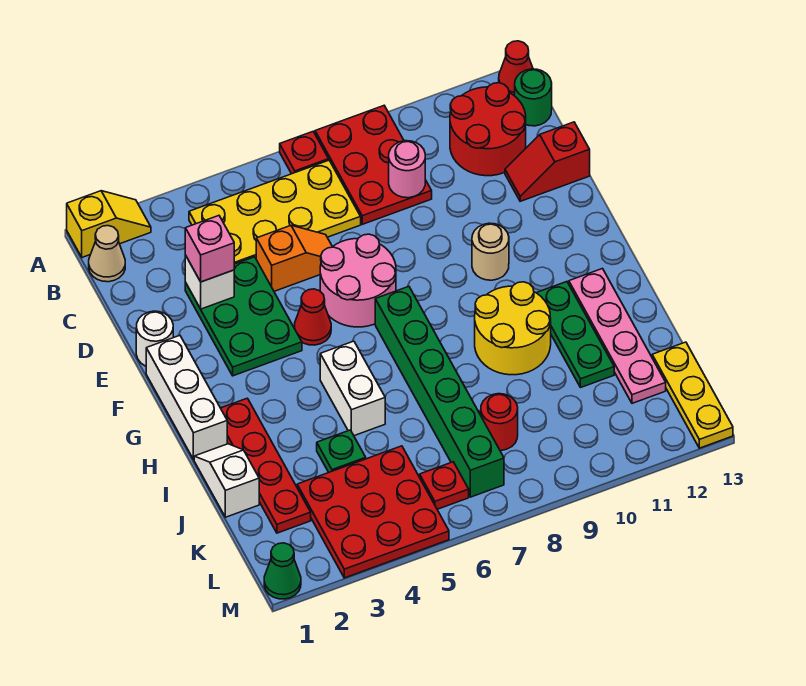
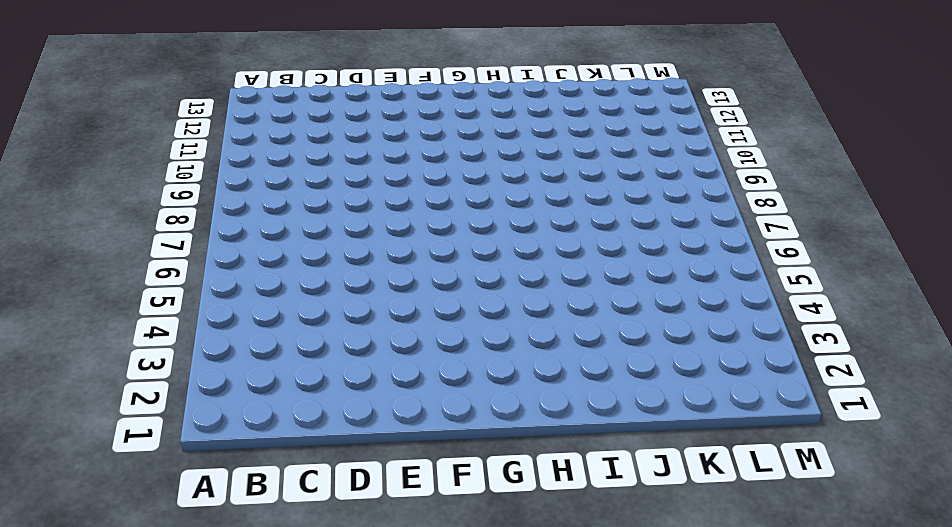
none -> yellow 1x2 slope [67,191,151,257]
none -> red 1x1 plate [280,132,329,174]
none -> red 2x3 plate [315,106,432,224]
none -> red 1x1 cone [499,41,533,96]

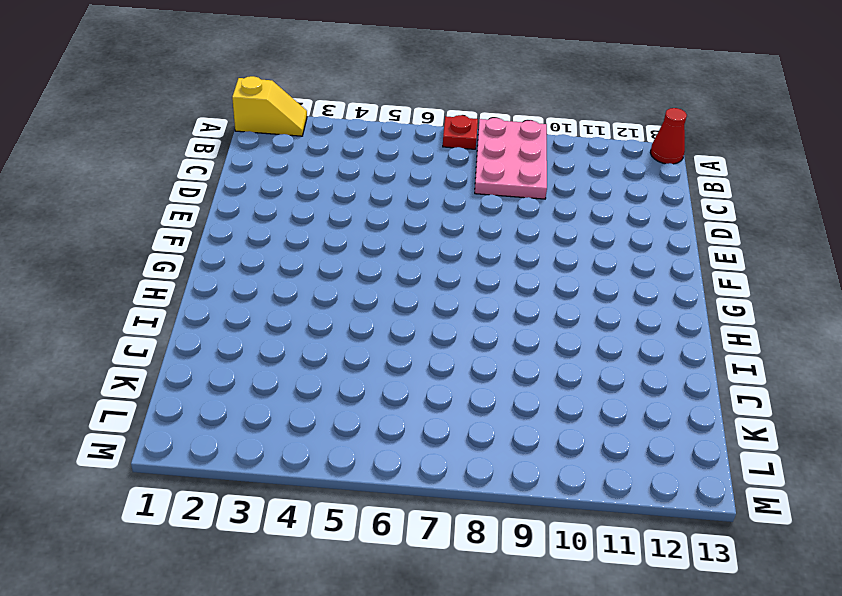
pink 2x3 plate [475,118,547,199] -> red 2x3 plate [315,106,432,224]
none -> tan 1x1 cone [89,226,125,282]
none -> yellow 2x4 plate [189,160,361,264]
none -> red 2x2 round brick [450,83,526,176]
none -> green 1x1 round brick [515,69,552,126]

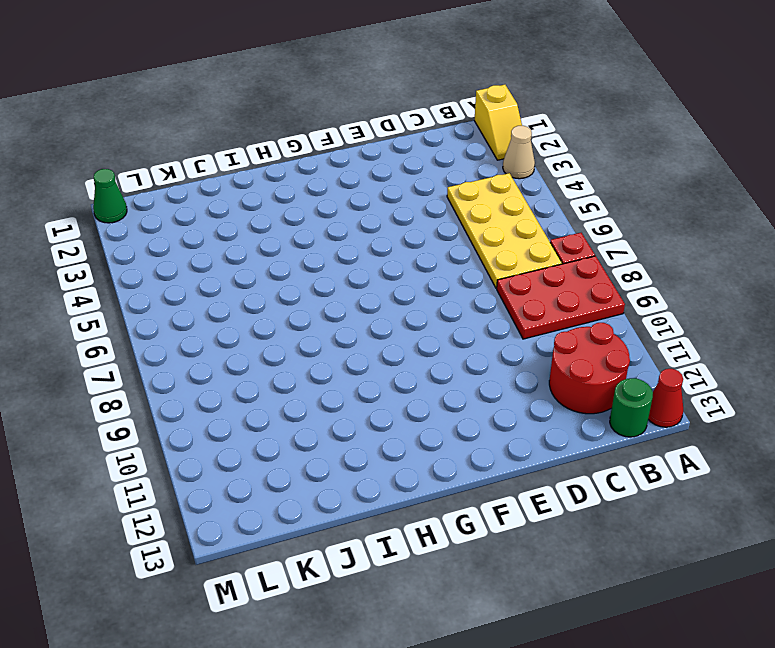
tan 1x1 cone [503,126,535,179] -> tan 1x1 cone moved to [89,226,125,282]
none -> green 2x3 plate [185,257,302,376]
none -> orange 1x2 slope [256,226,332,291]
none -> red 1x2 slope [505,122,590,201]
none -> white 1x1 round brick [136,311,173,366]

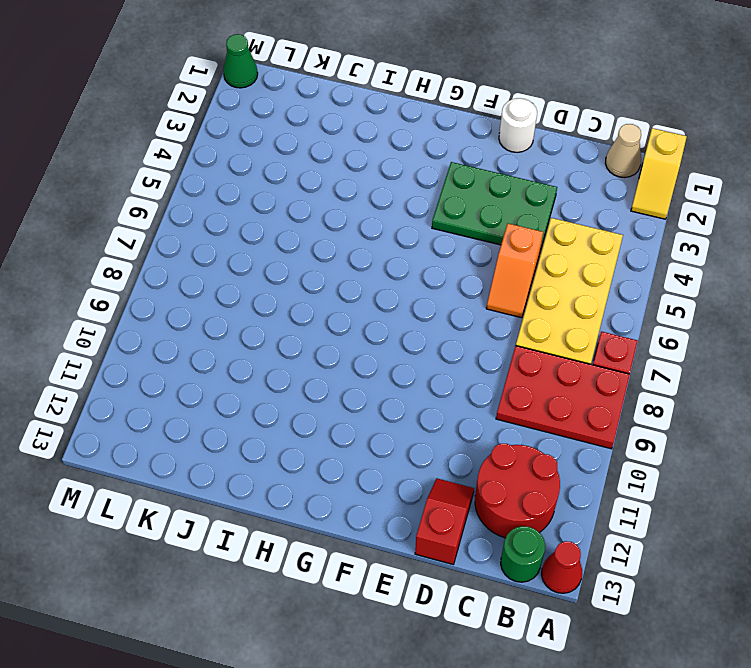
none -> pink 2x2 round brick [320,234,396,327]
none -> white 1x3 brick [146,335,227,460]
none -> red 1x1 cone [294,289,331,345]
none -> tan 1x1 round brick [472,223,509,280]

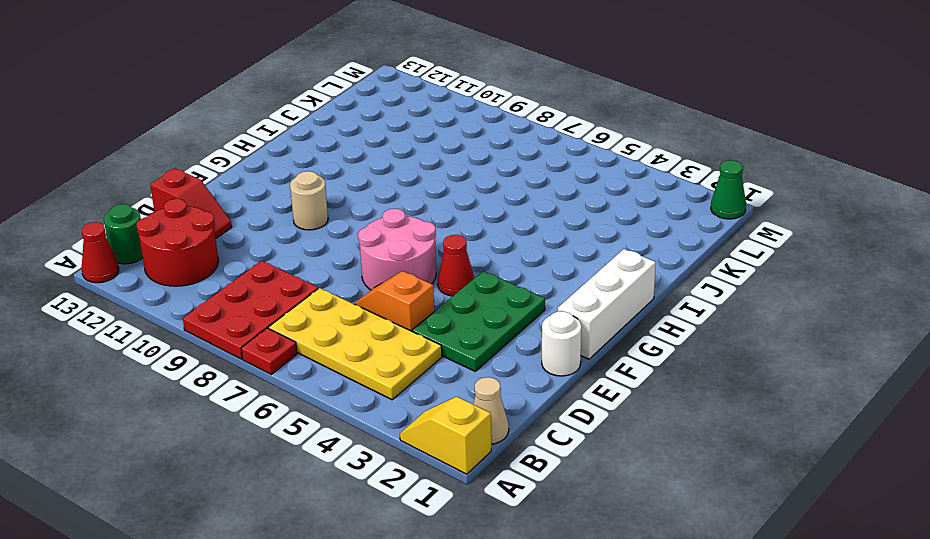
none -> green 1x6 brick [375,287,504,497]
none -> red 1x4 plate [221,398,311,533]
none -> white 1x2 brick [320,341,385,436]
none -> yellow 2x2 round brick [475,282,551,375]

